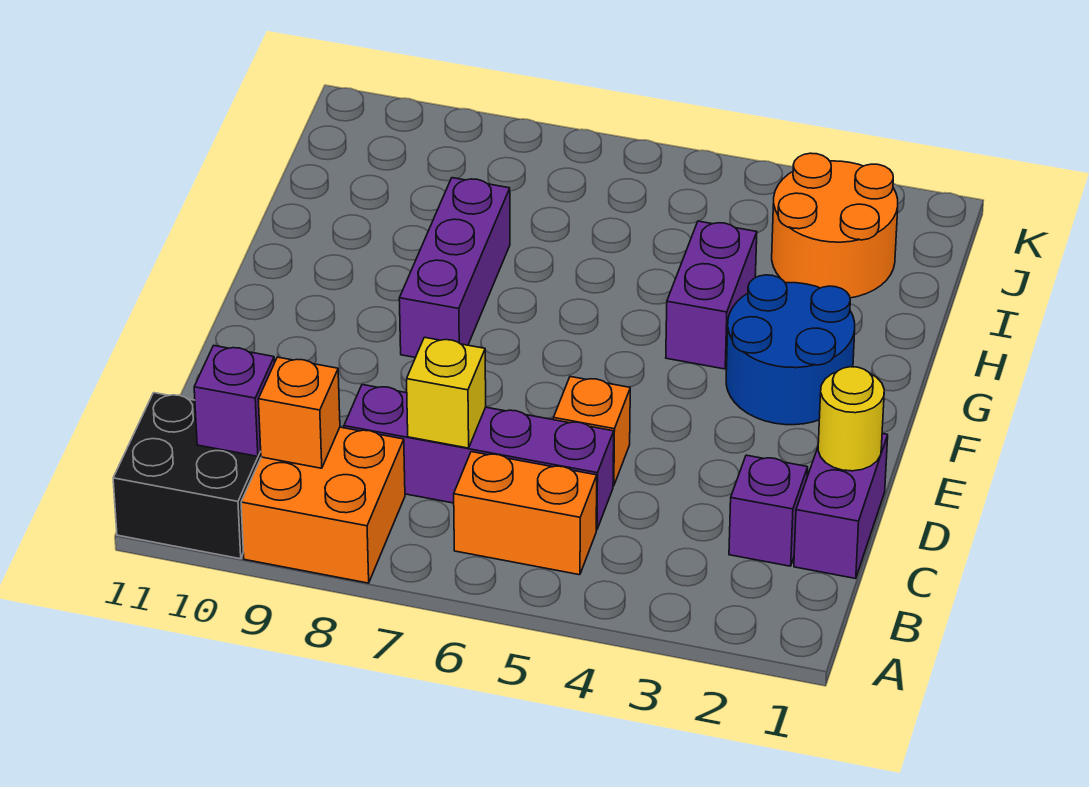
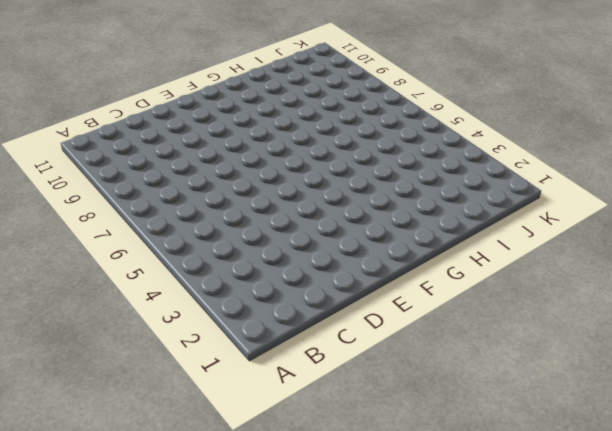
none -> orange 2x2 brick [241,427,405,583]
none -> black 2x2 brick [113,393,261,559]
none -> orange 1x2 brick [454,452,597,575]

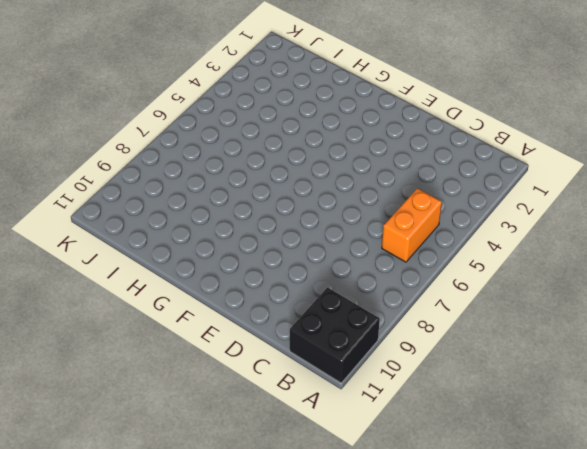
none -> orange 2x2 brick [241,427,405,583]
none -> purple 1x2 brick [794,434,888,578]
none -> purple 1x1 brick [729,455,808,566]

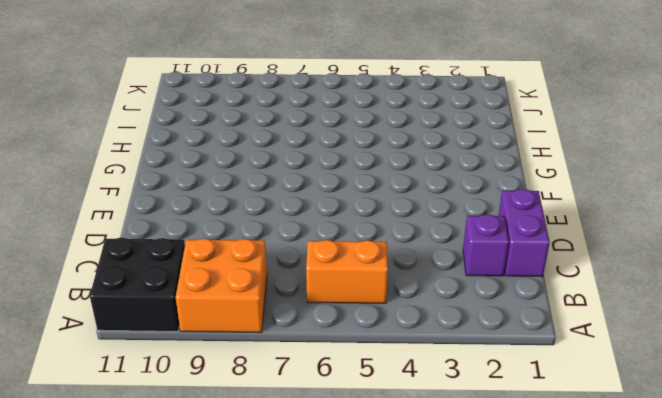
none -> purple 1x4 brick [344,385,614,530]
none -> orange 1x1 brick [553,377,630,486]
none -> blue 2x2 round brick [726,275,855,425]

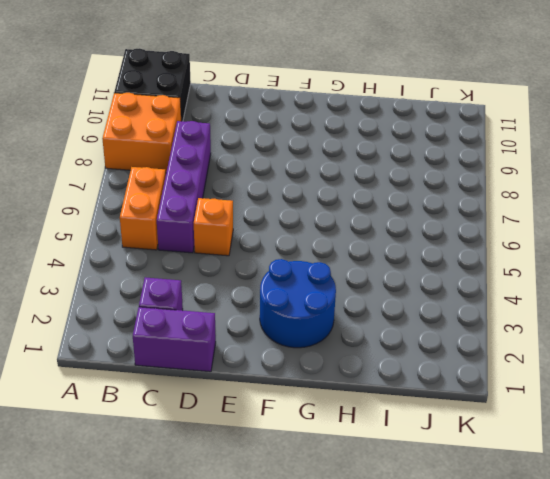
none -> purple 1x3 brick [399,178,510,357]
none -> purple 1x2 brick [666,221,757,369]
none -> orange 2x2 round brick [772,153,898,298]

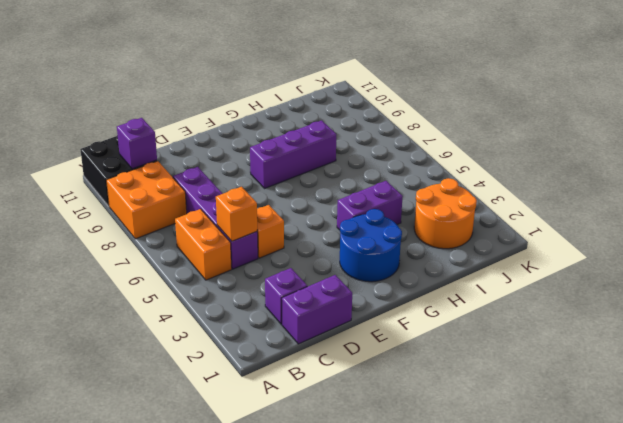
orange 1x1 brick [216,187,257,241] -> orange 1x1 brick moved to [258,357,340,468]
none -> yellow 1x1 brick [407,337,486,448]
none -> yellow 1x1 round brick [818,367,884,471]

